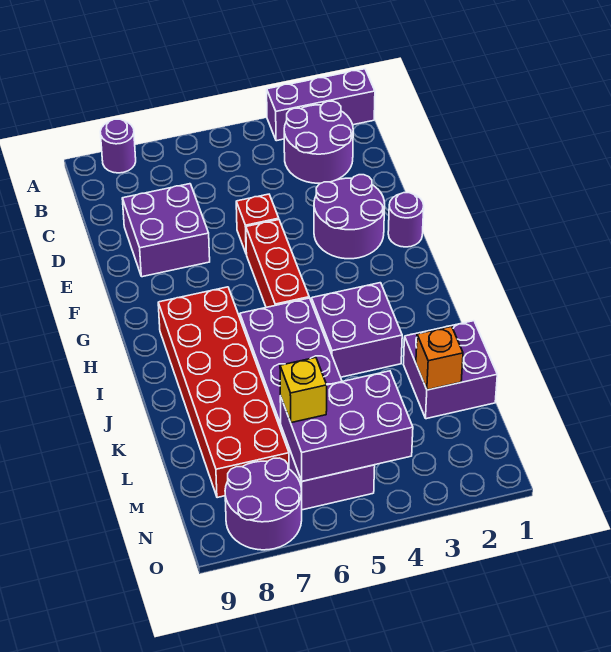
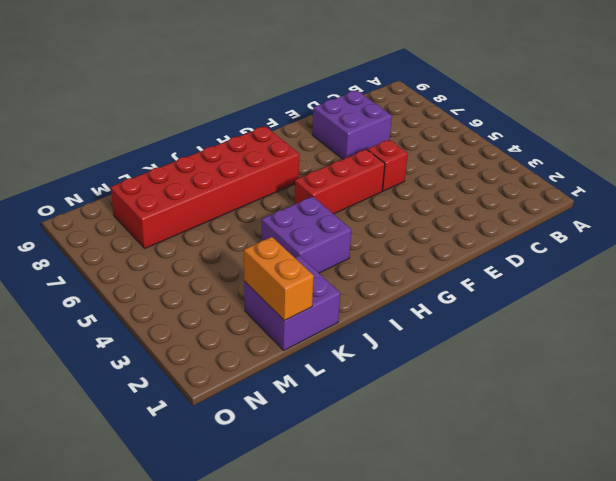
orange 1x2 brick [244,237,314,321] -> orange 1x1 brick [416,326,463,390]
none -> purple 1x3 brick [267,69,375,141]
none -> purple 1x1 round brick [100,119,136,173]
none -> purple 2x2 round brick [284,101,353,183]

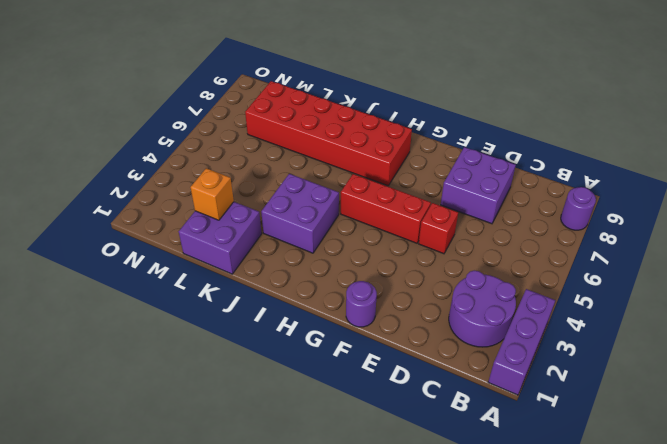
none -> purple 2x2 round brick [314,175,385,259]
none -> purple 2x6 brick [240,298,375,510]
none -> purple 2x2 round brick [225,458,302,550]

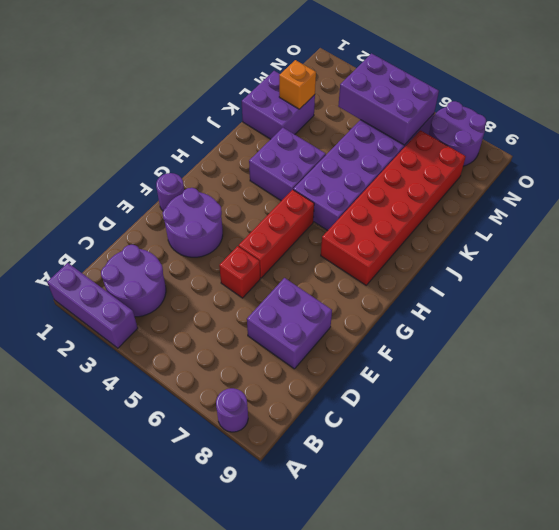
none -> yellow 1x1 brick [280,357,327,423]

